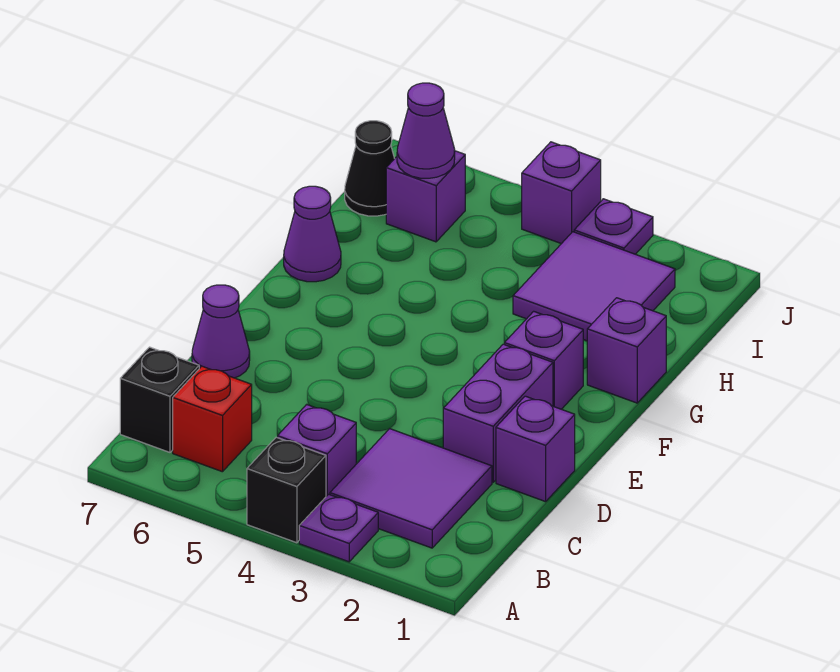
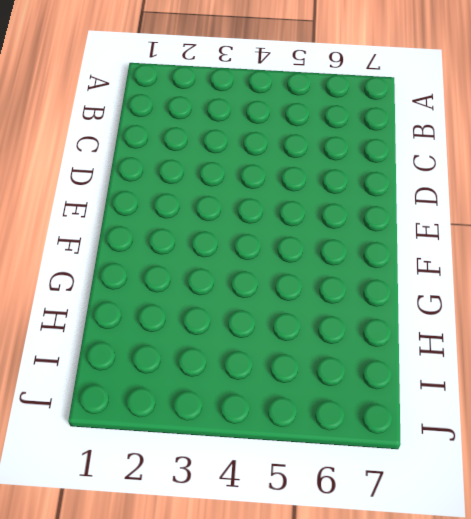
none -> purple 1x1 plate [299,494,378,562]
none -> black 1x1 brick [247,437,326,543]
none -> purple 2x2 tile [330,429,492,548]

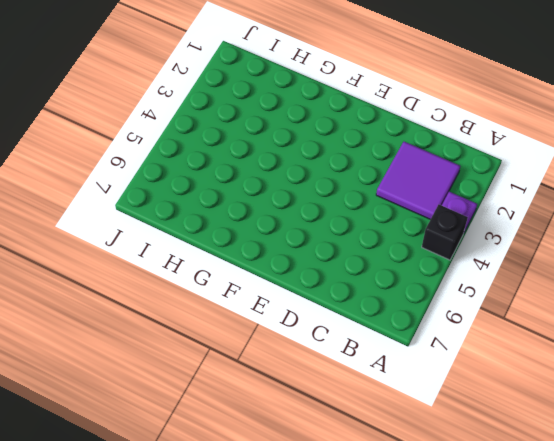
none -> purple 1x1 brick [278,404,356,496]
none -> red 1x1 brick [173,366,252,472]
none -> black 1x1 brick [120,347,199,452]

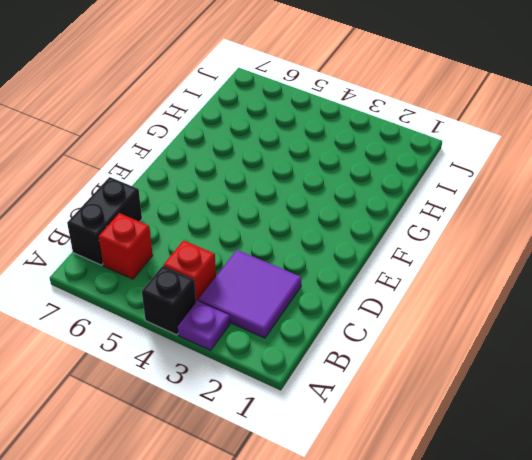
red 1x1 brick [164,240,216,302] -> purple 1x1 brick [278,404,356,496]
black 1x2 brick [67,177,142,265] -> black 1x1 brick [120,347,199,452]
none -> purple 1x1 brick [496,396,575,502]
none -> purple 1x2 brick [443,344,553,482]
none -> purple 1x1 cone [192,285,250,378]

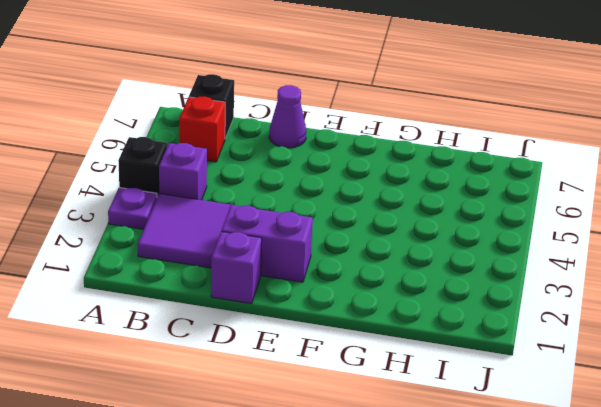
none -> purple 1x1 brick [504,311,583,409]
none -> purple 1x1 brick [587,298,666,403]
none -> purple 1x1 cone [284,186,341,282]

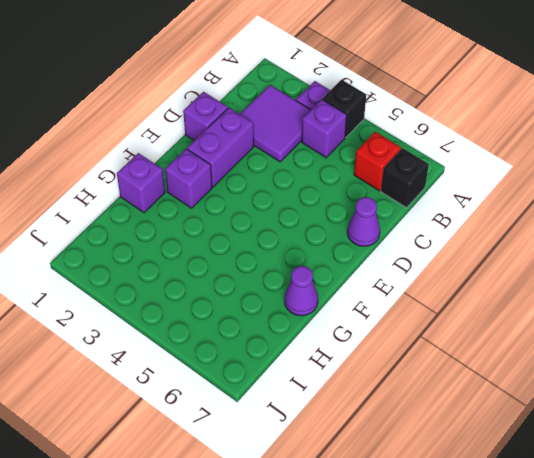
none -> purple 2x2 tile [513,232,675,341]
none -> purple 1x1 brick [386,151,465,242]
none -> black 1x1 cone [345,121,394,216]

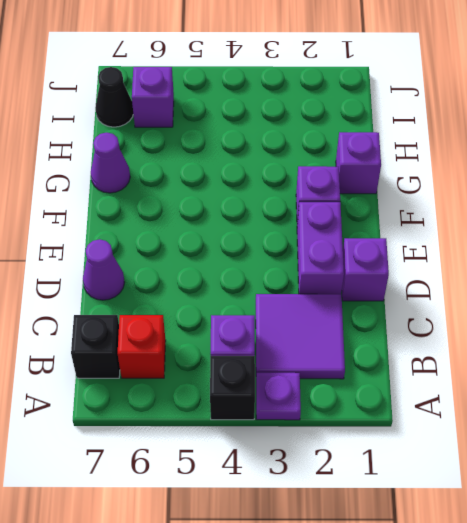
none -> purple 2x2 tile [513,232,675,341]
none -> purple 1x1 plate [574,199,653,254]
none -> purple 1x1 brick [522,142,601,244]

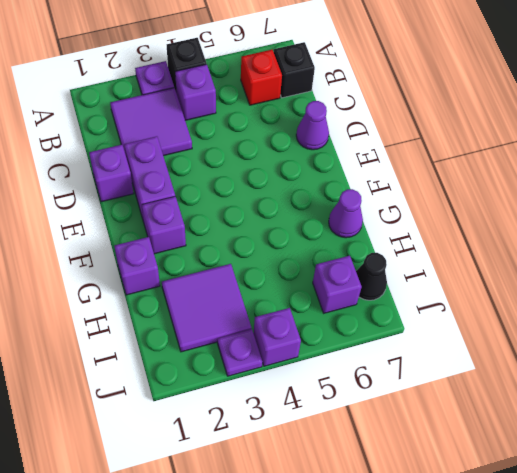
none -> purple 1x1 cone [397,83,455,178]

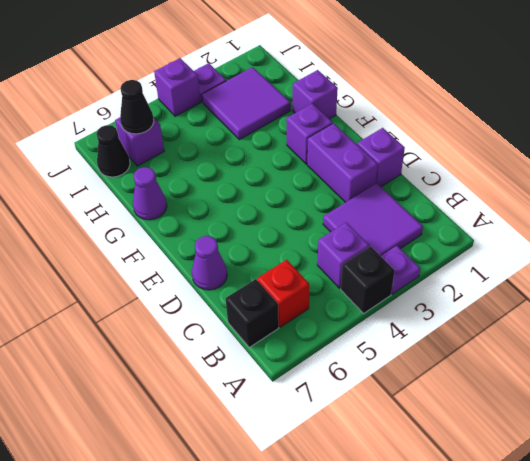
black 1x1 cone [120,80,154,134] -> purple 1x1 cone [397,83,455,178]

